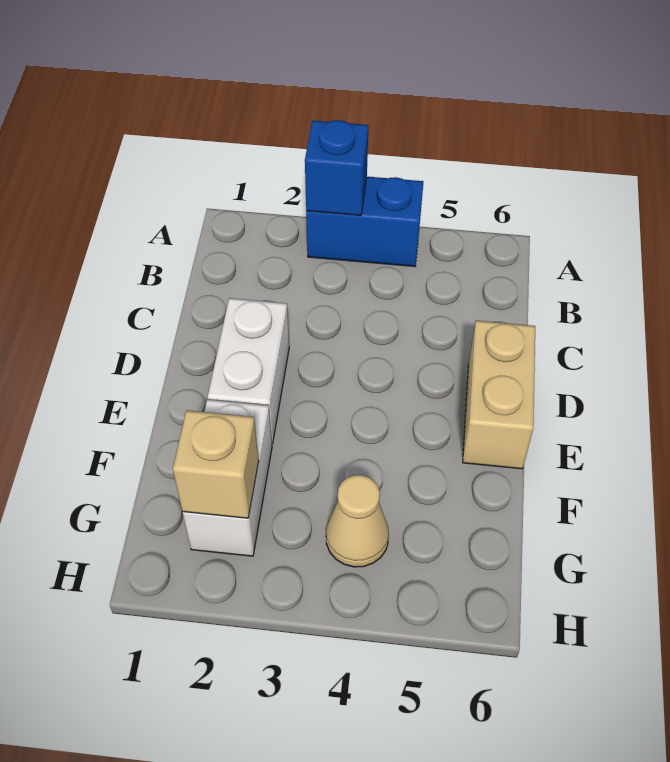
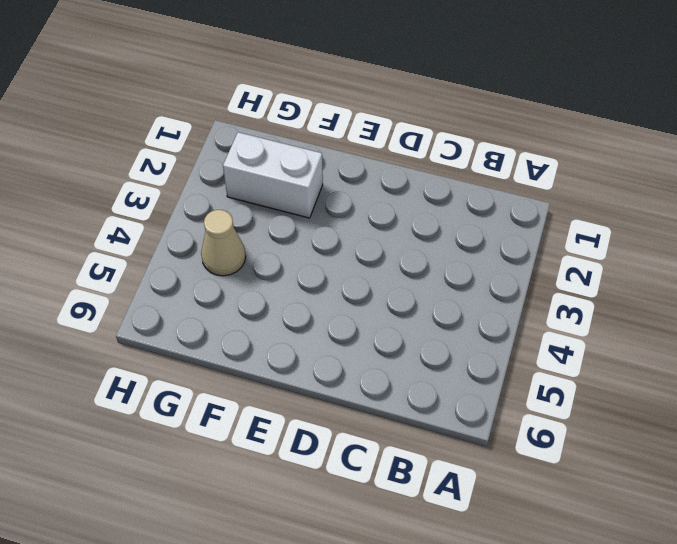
none -> blue 1x2 brick [306,177,423,267]
none -> white 1x2 brick [208,298,289,444]

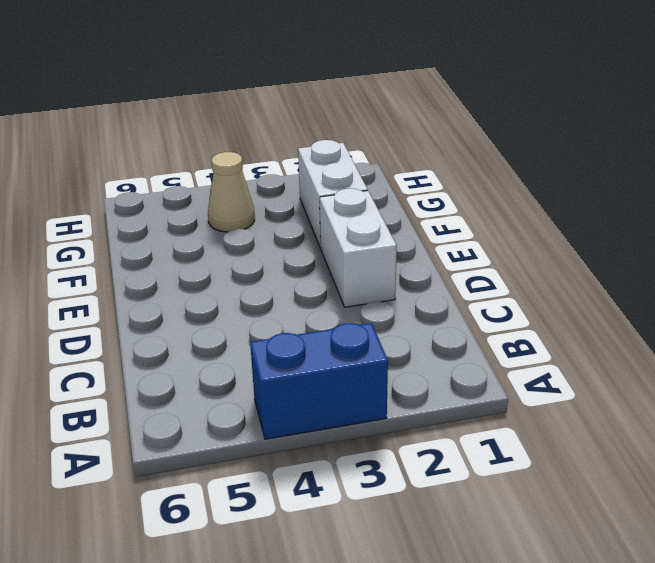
none -> tan 1x2 brick [463,321,535,469]
none -> blue 1x1 brick [305,120,368,215]

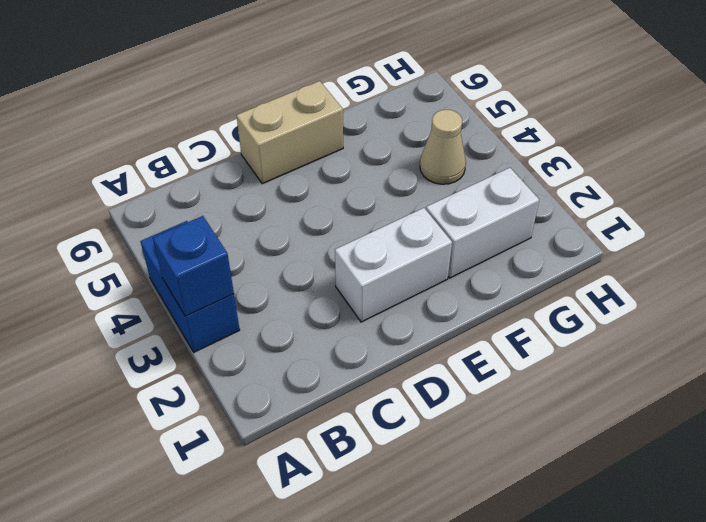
none -> tan 1x1 brick [173,410,259,518]

